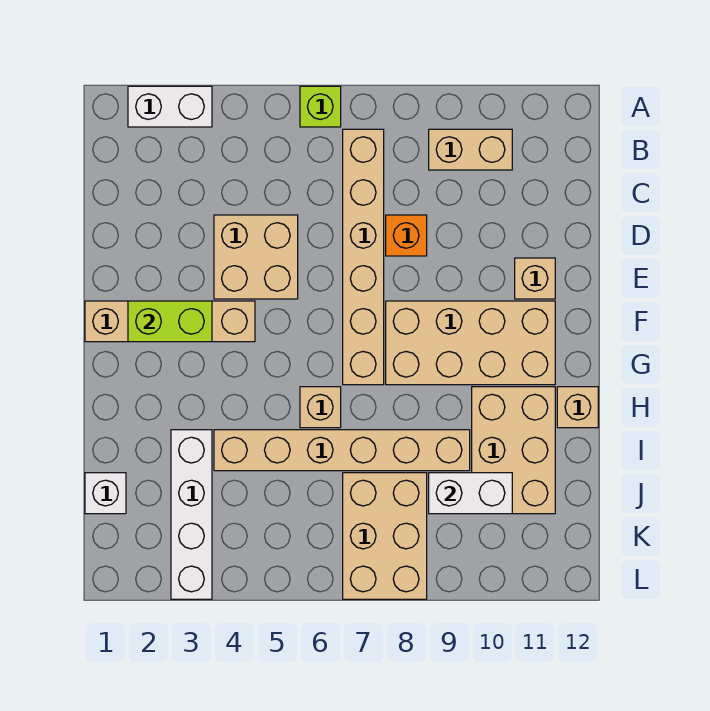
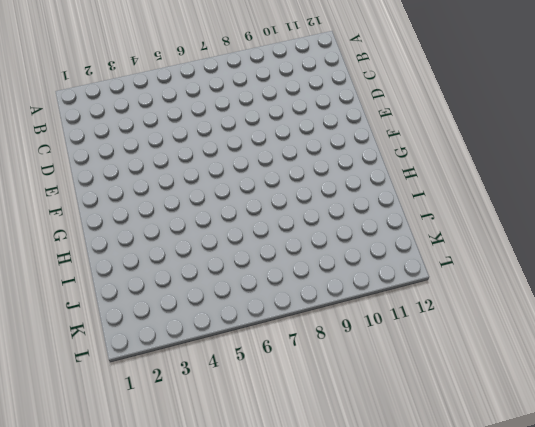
none -> white 1x2 brick [128,86,212,127]
none -> lime 1x1 brick [300,86,341,127]
none -> tan 1x6 brick [343,129,384,385]

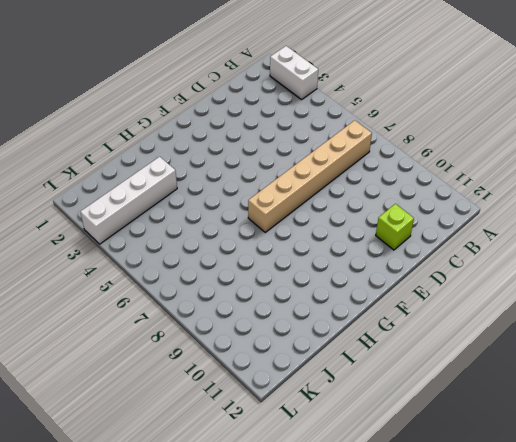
lime 1x1 brick [376,204,414,250] -> lime 1x1 brick moved to [300,86,341,127]
none -> tan 1x2 brick [429,129,512,170]
none -> tan 2x2 brick [214,215,298,299]
none -> orange 1x1 brick [386,215,427,256]

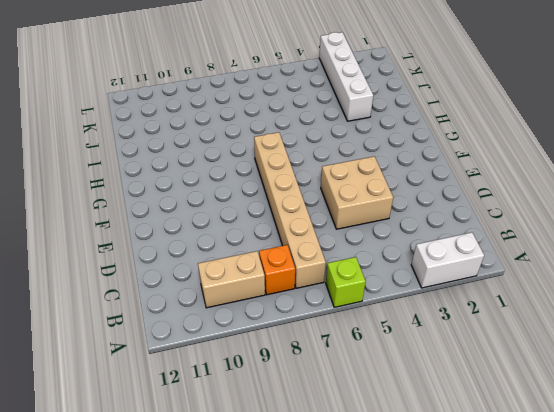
orange 1x1 brick [259,245,295,295] -> orange 1x1 brick moved to [386,215,427,256]
none -> tan 1x1 brick [515,258,555,299]
none -> tan 1x4 brick [85,301,255,342]
none -> tan 2x4 brick [386,301,555,385]

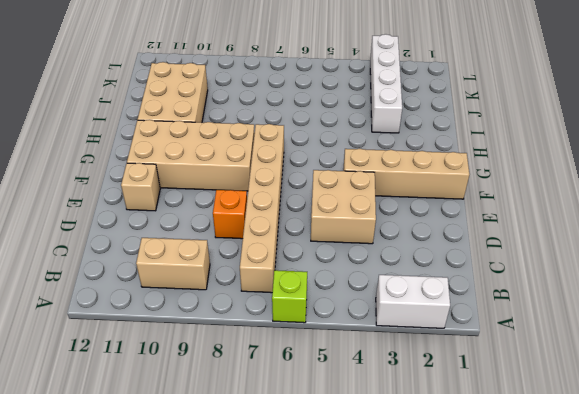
none -> tan 1x1 brick [300,387,341,428]
none -> tan 1x1 brick [557,387,598,428]
none -> tan 1x6 brick [214,430,470,471]

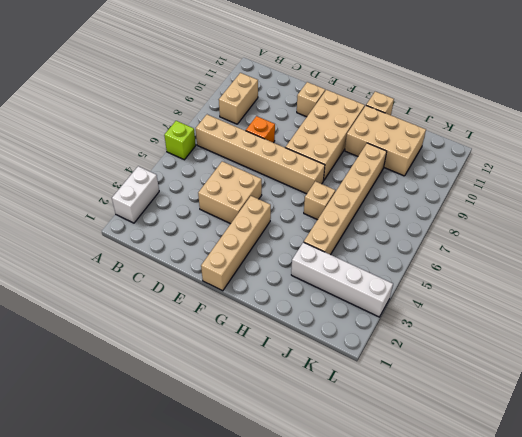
none -> white 1x1 brick [85,473,126,514]
none -> tan 2x3 brick [343,473,427,599]
none -> lime 1x2 brick [128,301,212,342]

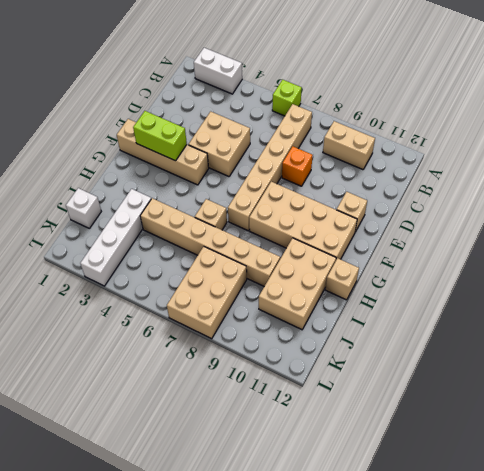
none -> white 1x2 brick [429,473,512,514]

